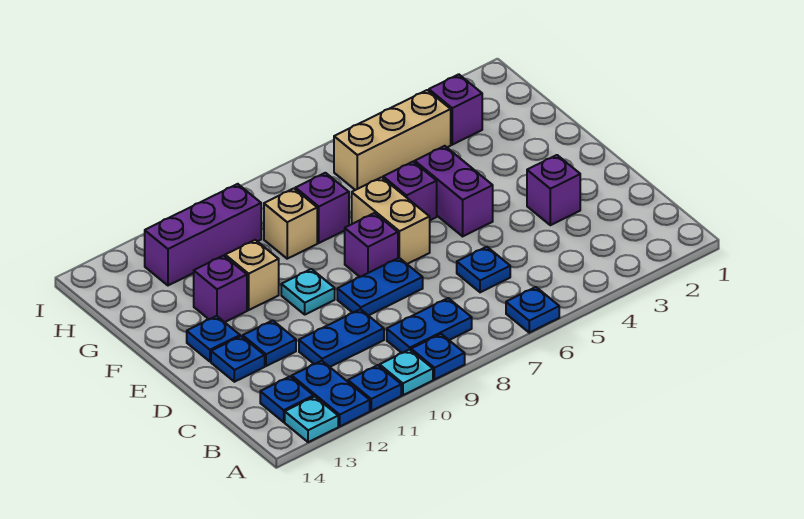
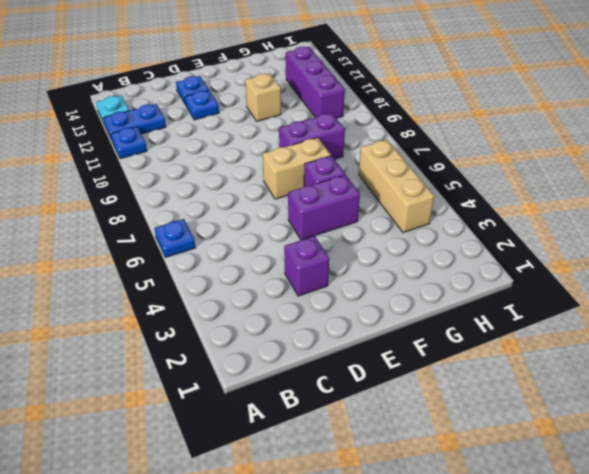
purple 1x2 brick [279,113,345,159] -> purple 1x1 brick [295,173,349,243]
none -> blue 1x1 plate [411,334,465,380]
none -> cyan 1x1 plate [380,350,433,395]
none -> blue 1x2 plate [387,298,472,353]

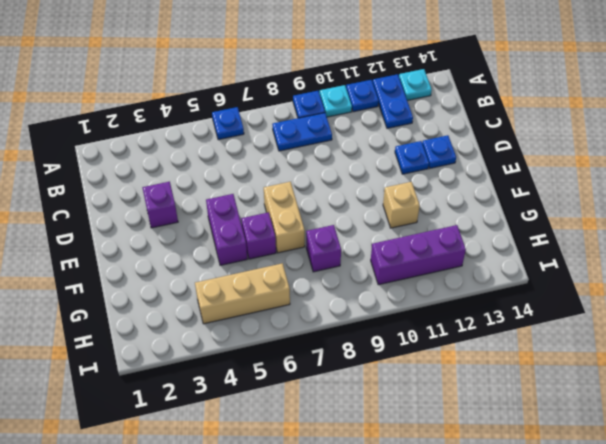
none -> blue 1x1 plate [260,376,314,422]
none -> blue 1x1 plate [457,247,510,292]
none -> blue 1x2 plate [299,309,384,367]

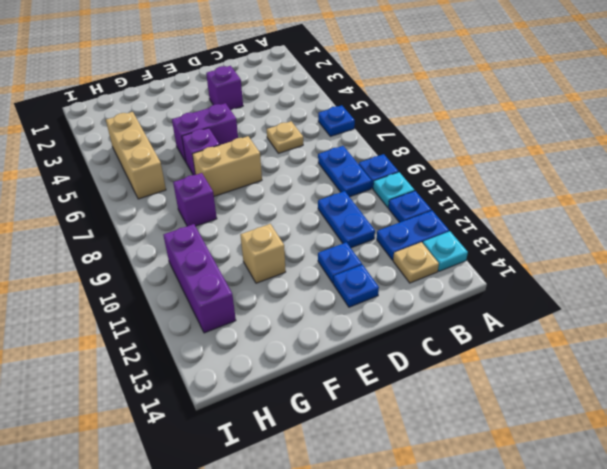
tan 1x1 plate [393,242,439,283] -> blue 1x1 plate [260,376,314,422]
tan 1x1 plate [267,121,303,153] -> blue 1x1 plate [457,247,510,292]
none -> blue 1x2 plate [337,258,423,316]
none -> purple 1x1 brick [345,213,398,277]
none -> cyan 1x1 plate [281,269,335,314]

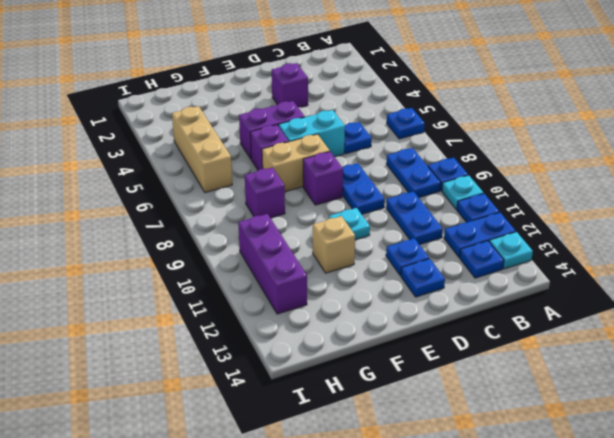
cyan 1x2 brick [279,110,345,157] -> none
none -> blue 1x1 plate [187,316,240,362]
none -> purple 1x1 brick [194,255,247,322]
none -> tan 1x1 brick [264,188,317,259]

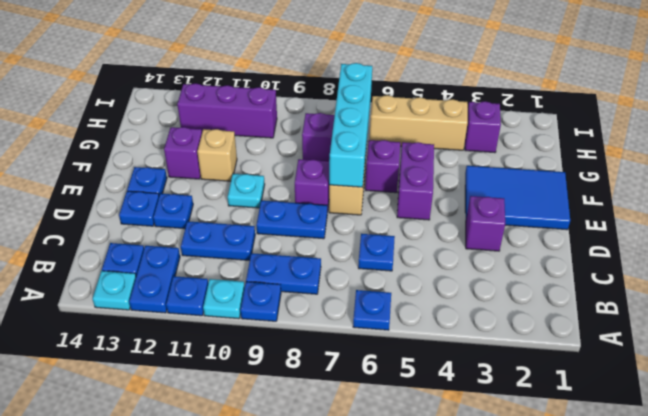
blue 2x3 tile [465,166,570,230] -> none
cyan 1x4 brick [329,63,372,187] -> none
none -> tan 1x1 brick [264,188,317,259]

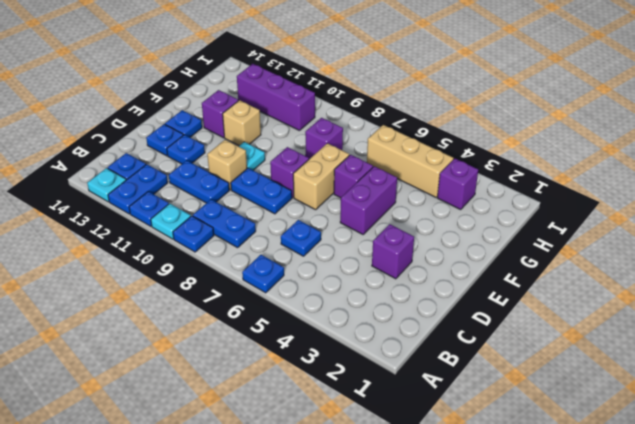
tan 1x1 brick [207,140,247,190] -> tan 1x1 brick moved to [264,188,317,259]

